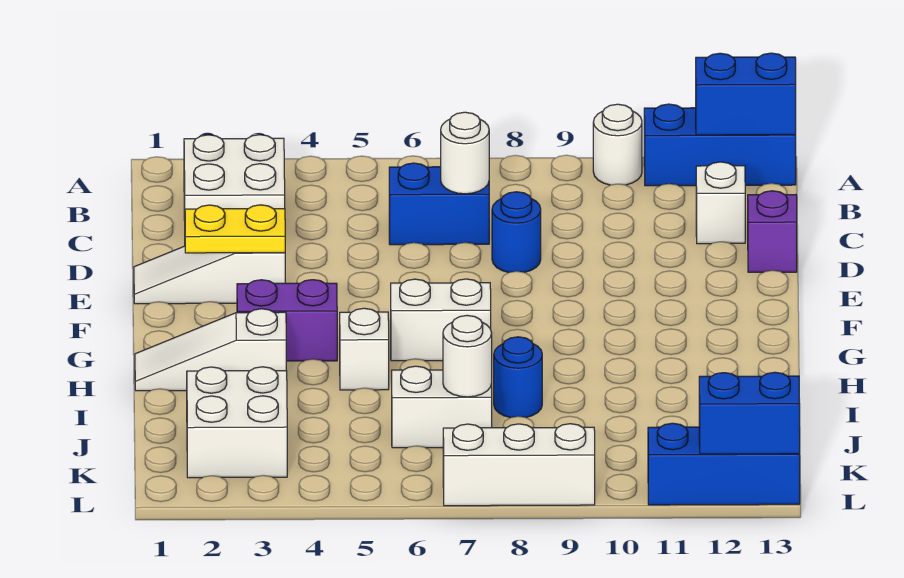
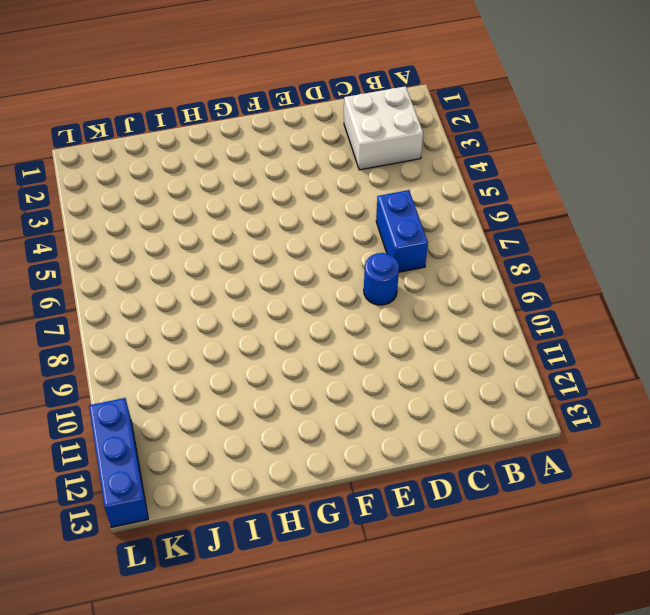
none -> white 1x1 round brick [593,104,642,185]
none -> blue 1x3 brick [644,104,796,186]
none -> white 1x1 brick [696,162,745,244]

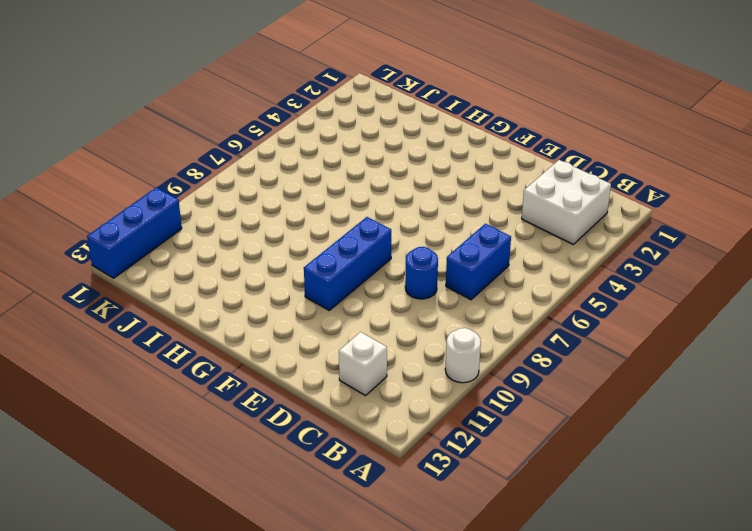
blue 1x3 brick [304,217,391,310] -> blue 1x3 brick moved to [644,104,796,186]
none -> purple 1x1 brick [748,191,797,272]
none -> white 1x3 slope [134,246,285,304]
none -> purple 1x2 brick [237,280,337,361]

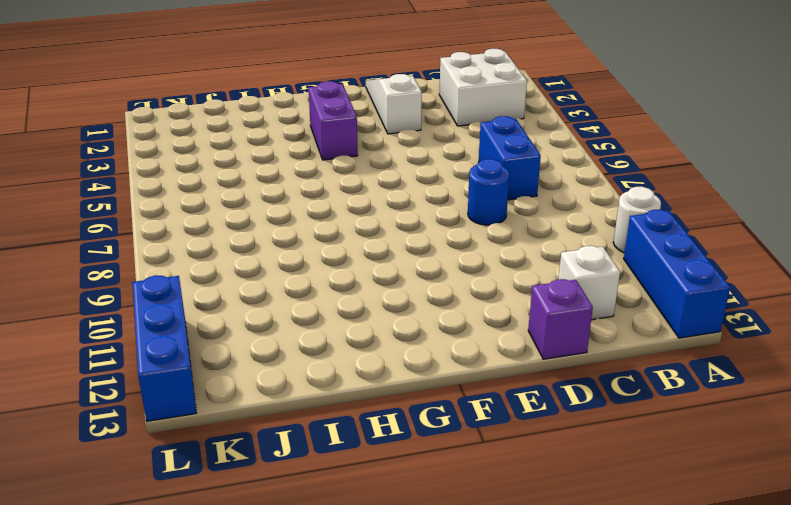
none -> white 1x2 brick [391,279,491,361]
none -> white 1x3 slope [135,309,286,391]
none -> white 1x1 brick [340,308,389,390]

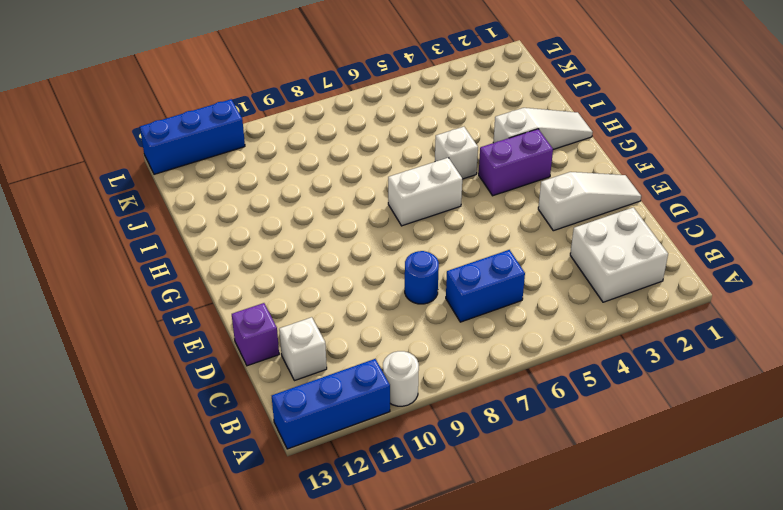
none -> blue 1x1 round brick [494,337,542,418]
none -> white 2x2 brick [187,367,287,478]
none -> white 1x2 brick [392,366,492,448]

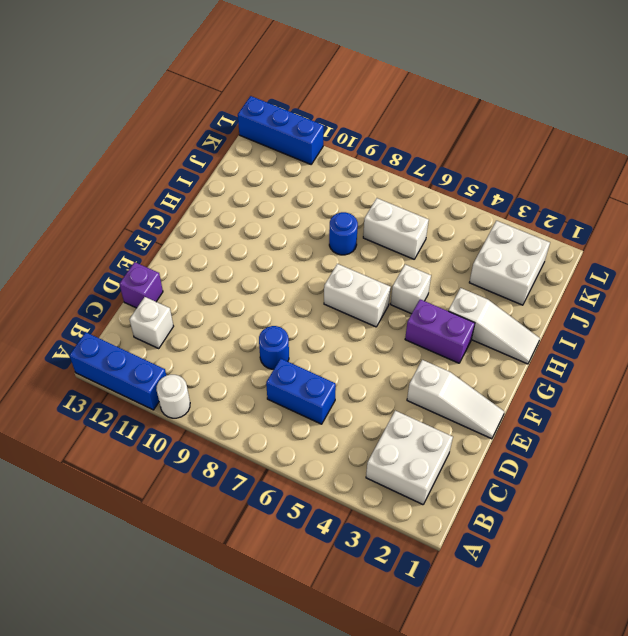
none -> white 1x3 brick [443,424,595,506]
none -> blue 1x2 brick [696,53,796,135]
none -> white 1x1 round brick [441,112,489,194]

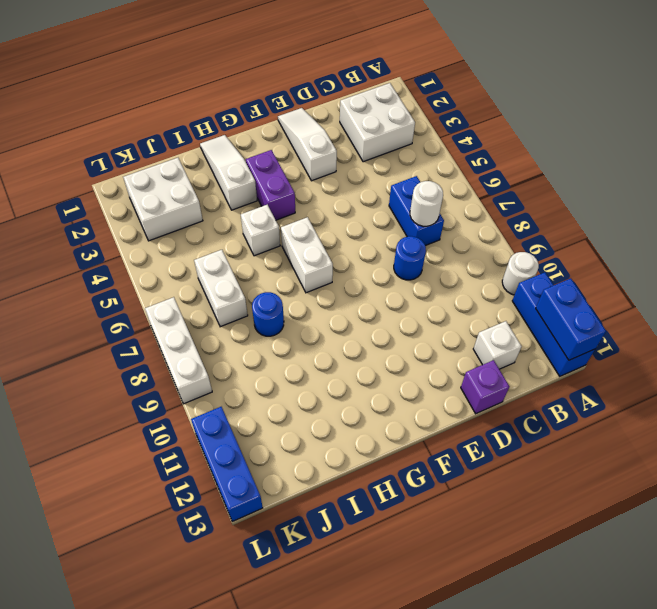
none -> yellow 1x2 plate [185,205,285,253]
none -> white 1x1 round brick [443,315,492,397]
none -> blue 1x2 brick [699,372,800,454]

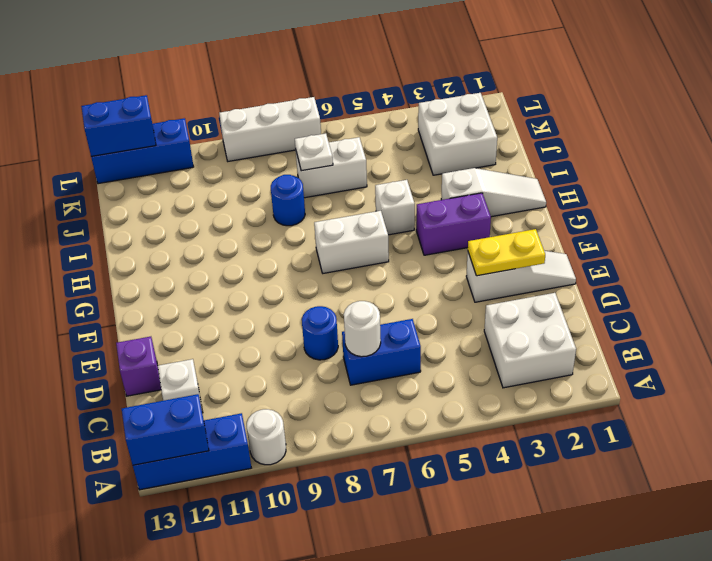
white 1x1 plate [295,133,333,171] -> white 1x1 round brick [443,315,492,397]

